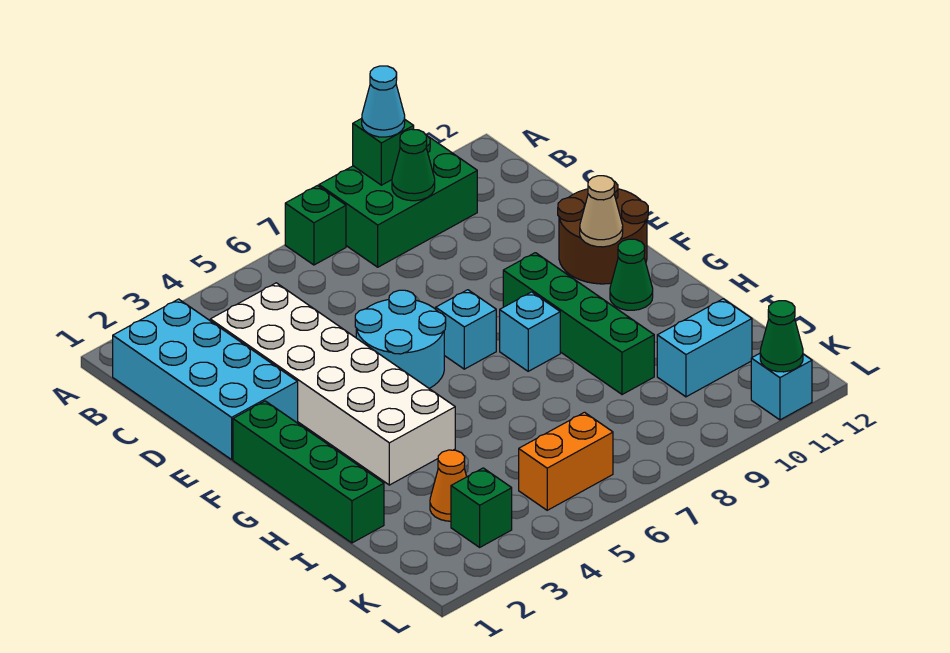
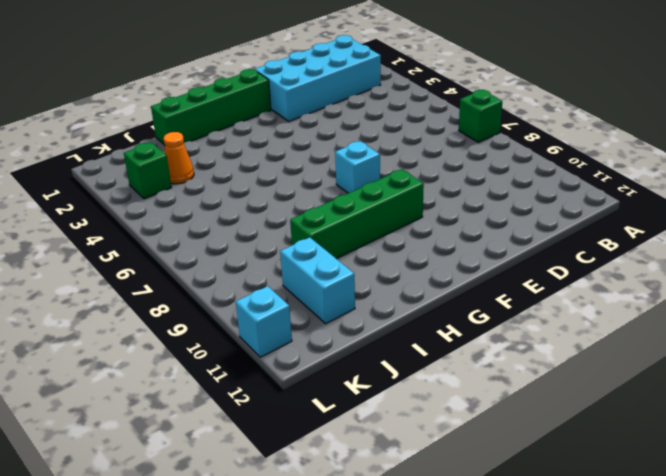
none -> green 2x3 brick [319,135,477,267]
none -> white 2x6 brick [210,283,455,485]
none -> cyan 2x2 round brick [355,290,446,389]

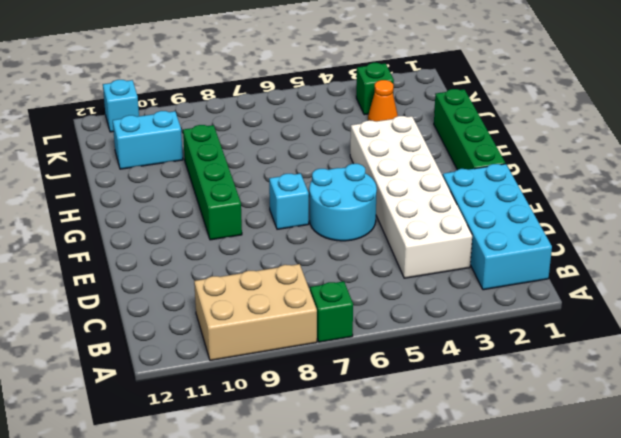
tan 2x3 brick [194,264,317,361] -> green 2x3 brick [319,135,477,267]
none -> brown 2x2 round brick [558,181,648,284]
none -> cyan 1x1 brick [500,292,560,371]
none -> green 1x1 cone [610,239,653,310]

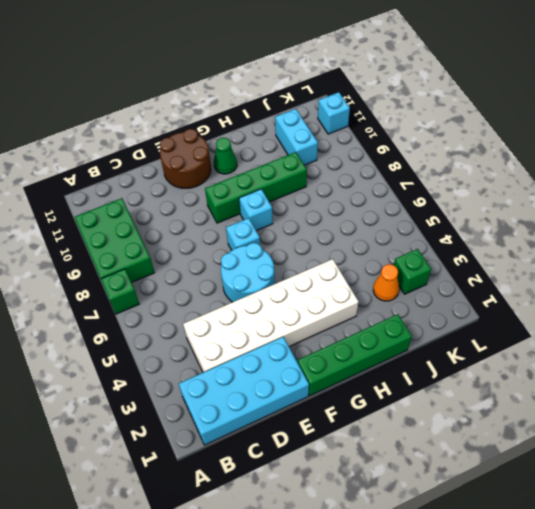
none -> orange 1x2 brick [519,412,613,510]
none -> green 1x1 brick [353,118,414,185]
none -> green 1x1 cone [392,129,435,201]

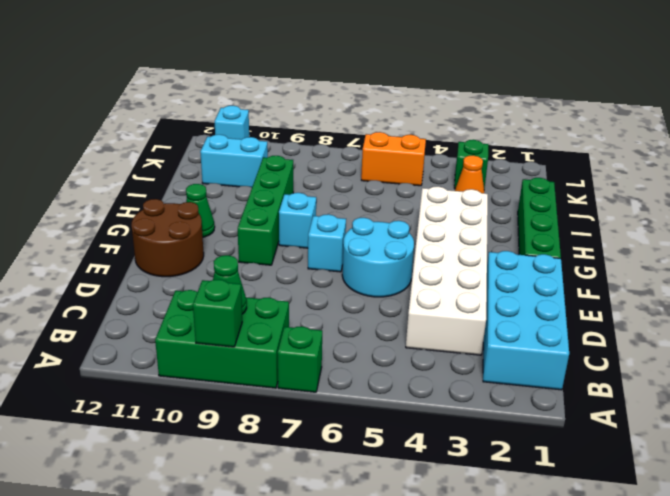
none -> tan 1x1 cone [580,176,623,247]
none -> green 1x1 cone [760,301,803,372]
none -> cyan 1x1 cone [362,66,405,137]

